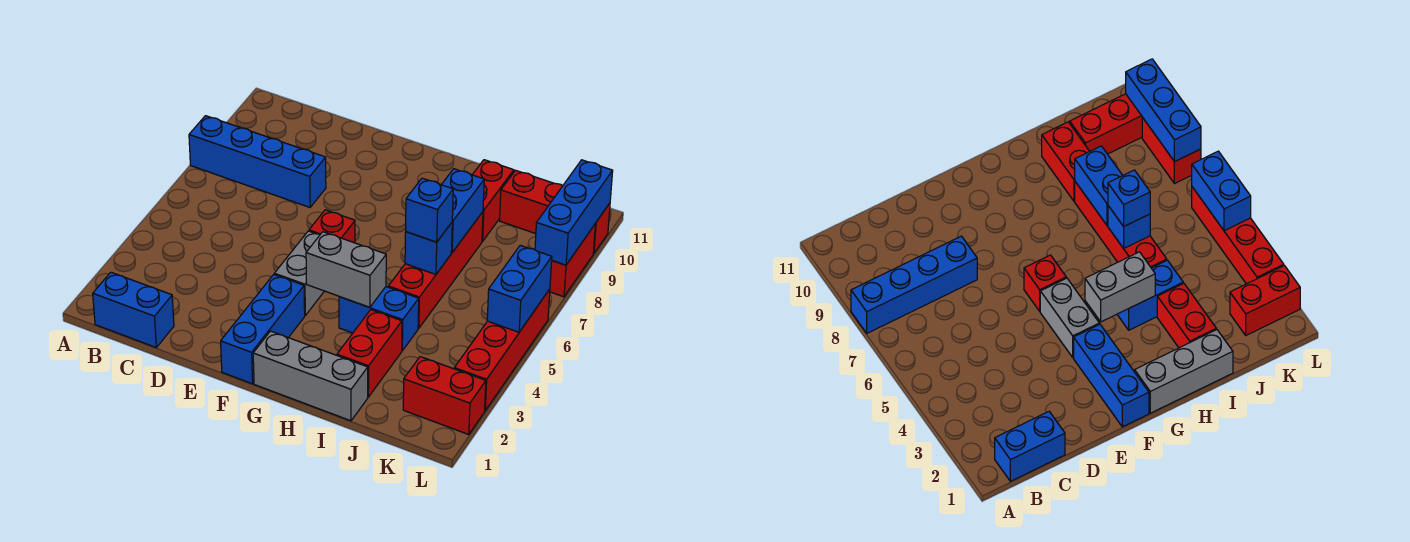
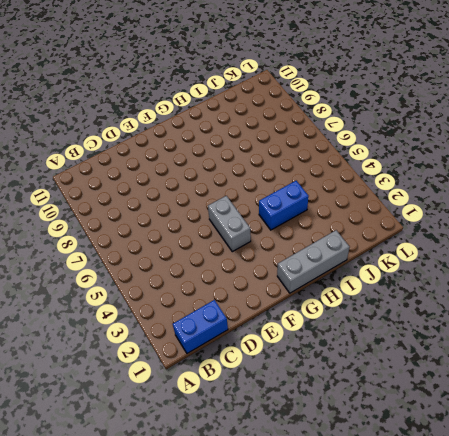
none -> blue 1x4 brick [189,116,326,207]
none -> blue 1x3 brick [221,275,305,384]
none -> red 1x1 brick [309,210,355,243]

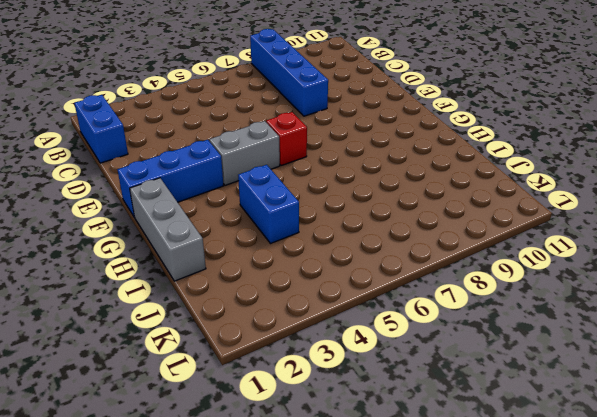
none -> red 1x2 brick [337,310,402,397]
none -> red 1x4 brick [388,212,483,328]
none -> red 1x2 brick [472,160,514,241]

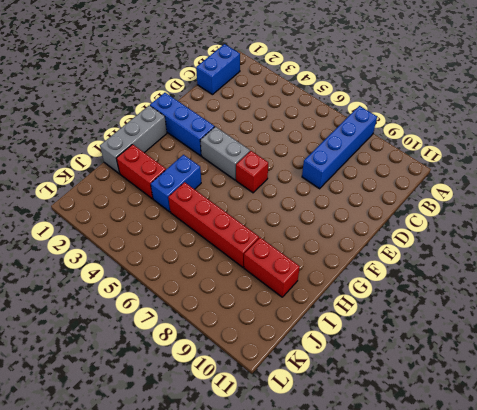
none -> red 1x3 brick [500,170,610,254]
none -> red 1x2 brick [403,357,486,435]
none -> red 1x4 brick [454,289,550,410]

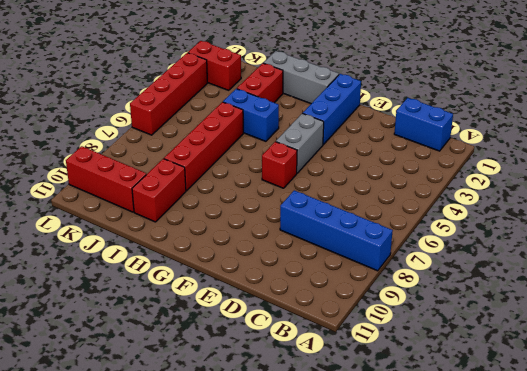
none -> red 1x2 brick [550,225,595,297]
none -> grey 1x2 brick [306,232,386,307]
none -> blue 1x1 brick [405,223,452,274]

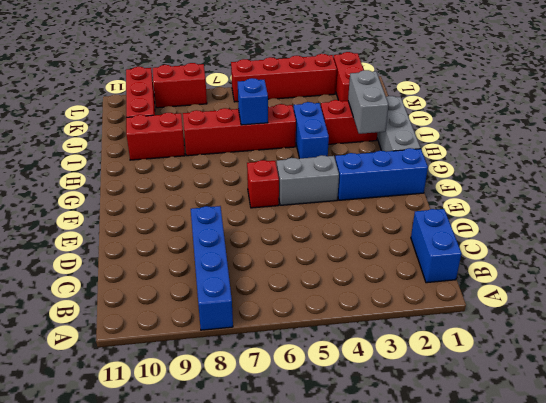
grey 1x2 brick [348,70,388,134] -> grey 1x2 brick moved to [306,232,386,307]
none -> blue 1x2 brick [441,169,484,252]
none -> blue 1x2 brick [487,245,552,332]
none -> blue 1x3 brick [535,160,613,265]

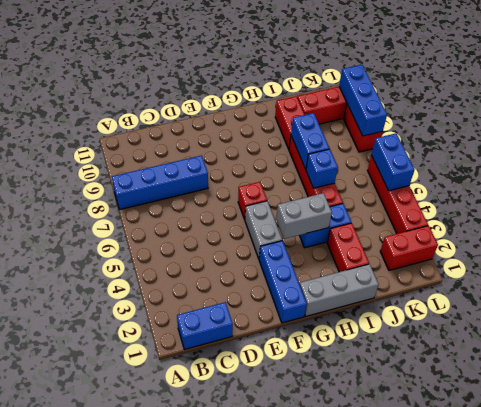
none -> blue 1x1 brick [406,178,453,242]

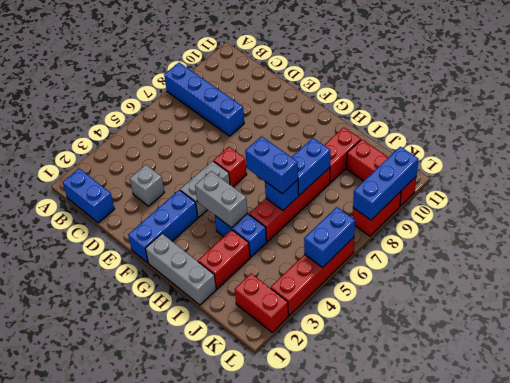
grey 1x1 brick [130,165,165,206] -> none
blue 1x2 brick [245,136,298,194] -> blue 1x1 brick [406,178,453,242]

